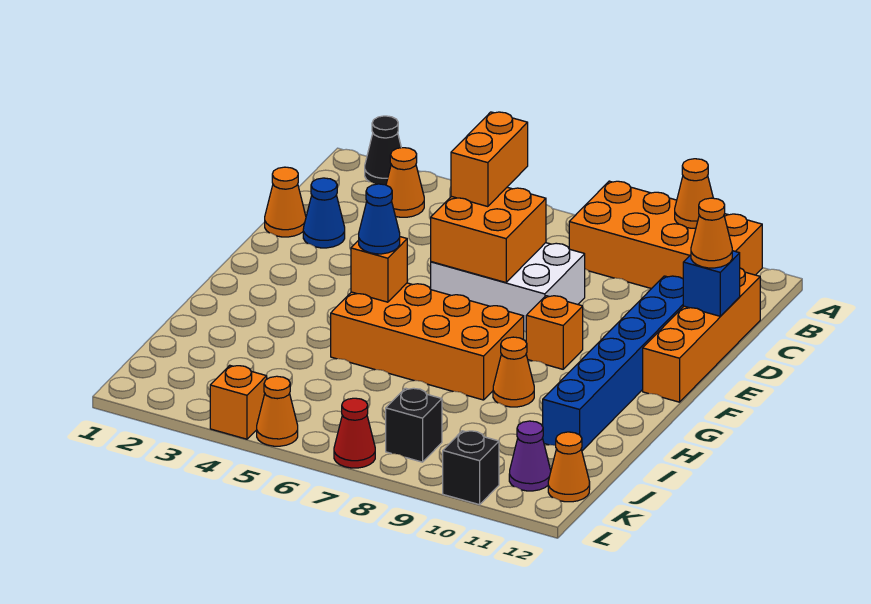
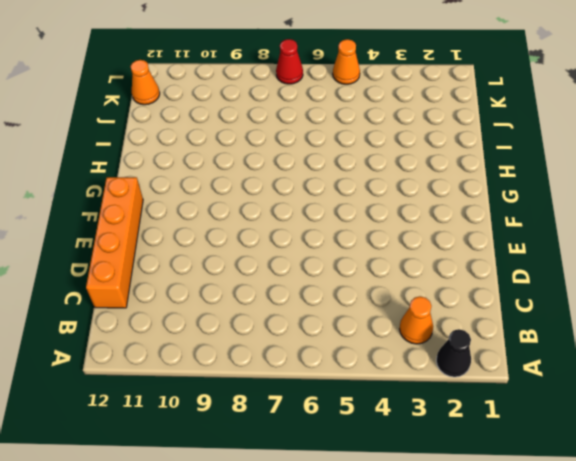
none -> orange 2x4 brick [569,181,762,289]
none -> orange 1x1 cone [265,167,306,237]
none -> blue 1x1 cone [303,178,345,248]

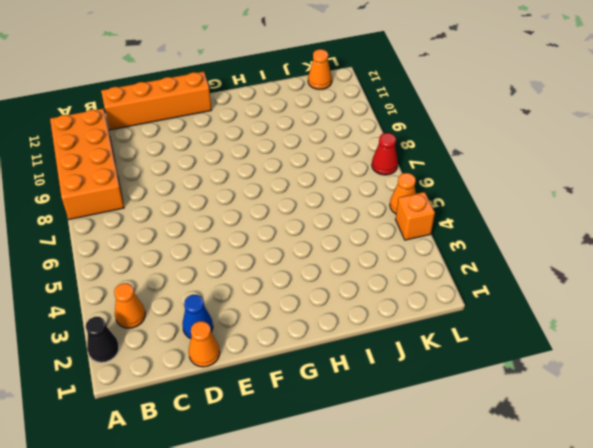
none -> white 2x3 brick [431,243,585,332]
none -> blue 1x6 brick [543,276,684,451]
none -> orange 1x1 brick [526,296,583,369]

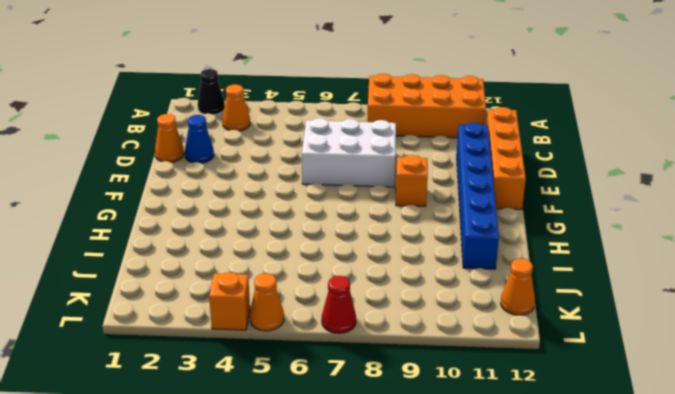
none -> orange 2x4 brick [331,283,524,400]
none -> orange 1x1 cone [493,337,534,407]
none -> black 1x1 brick [386,388,442,462]

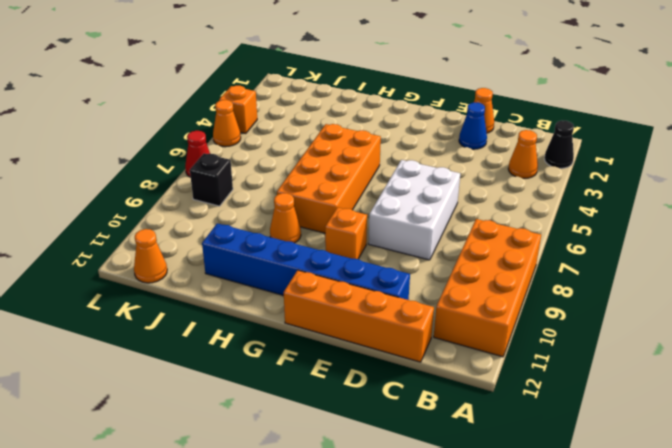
none -> purple 1x1 cone [509,421,551,491]
none -> black 1x1 brick [443,431,499,505]
none -> orange 1x1 cone [675,159,713,229]

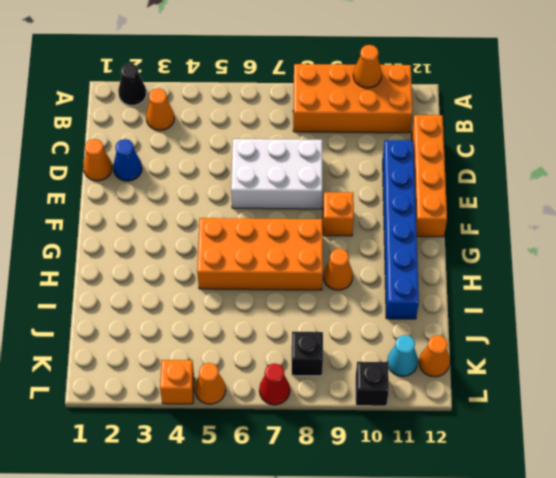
cyan 1x1 cone [387,335,418,377] -> purple 1x1 cone [509,421,551,491]
none -> orange 2x2 brick [431,187,546,282]
none -> blue 1x1 brick [683,251,740,316]
none -> orange 1x1 brick [351,237,407,302]

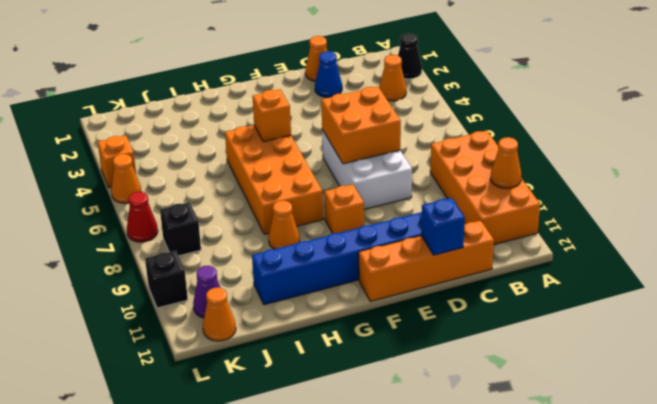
none -> orange 1x2 brick [451,112,528,207]
none -> orange 1x1 cone [691,198,732,268]
none -> blue 1x1 cone [359,184,400,254]

